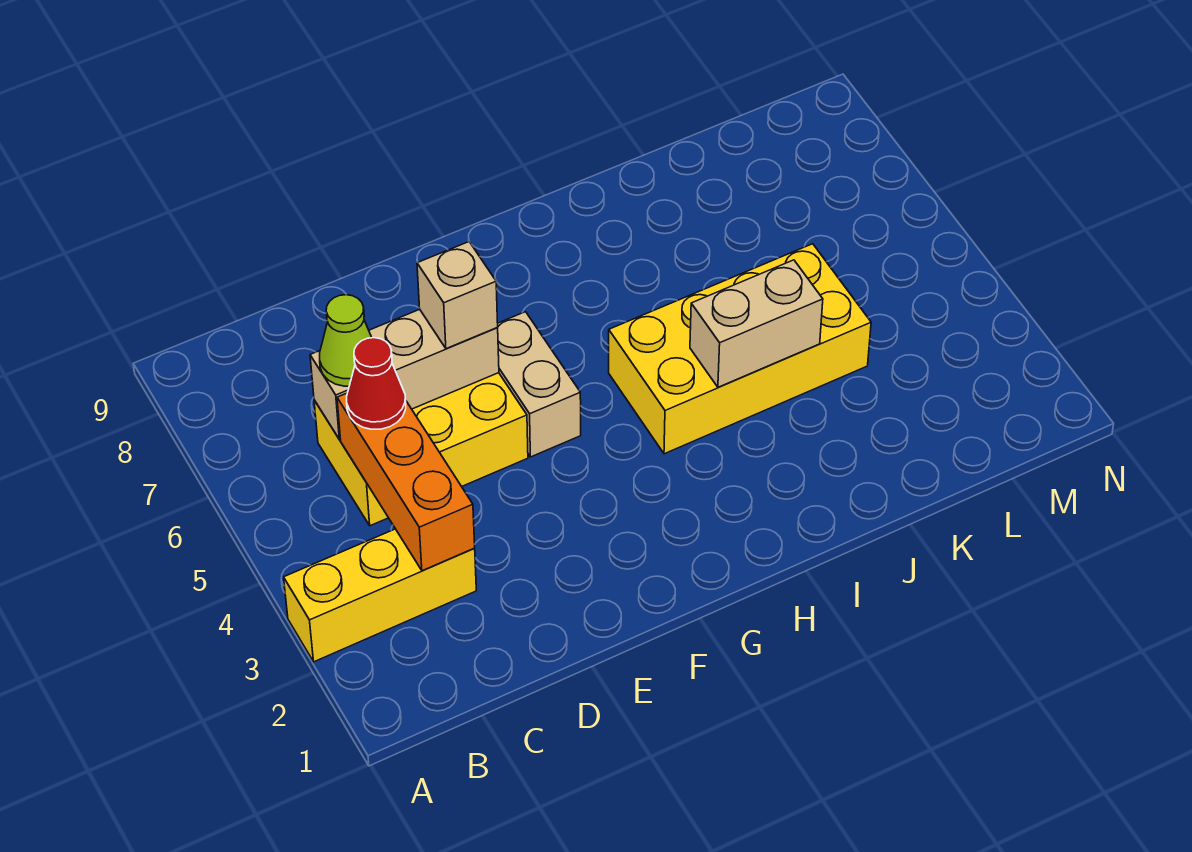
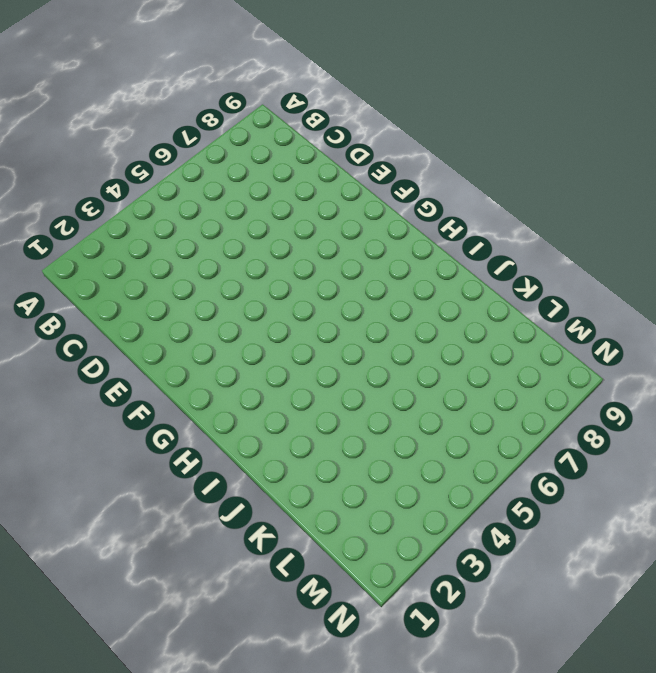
none -> yellow 1x3 brick [284,529,476,662]
none -> yellow 2x3 brick [314,373,528,526]

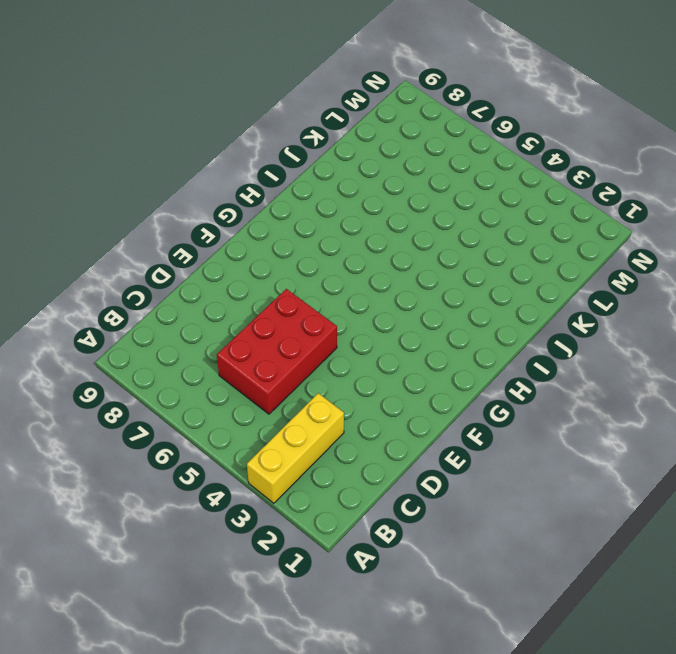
red 2x3 brick [217,289,337,414] -> yellow 2x3 brick [314,373,528,526]
none -> tan 1x2 brick [498,312,581,457]
none -> yellow 2x4 brick [609,244,871,454]

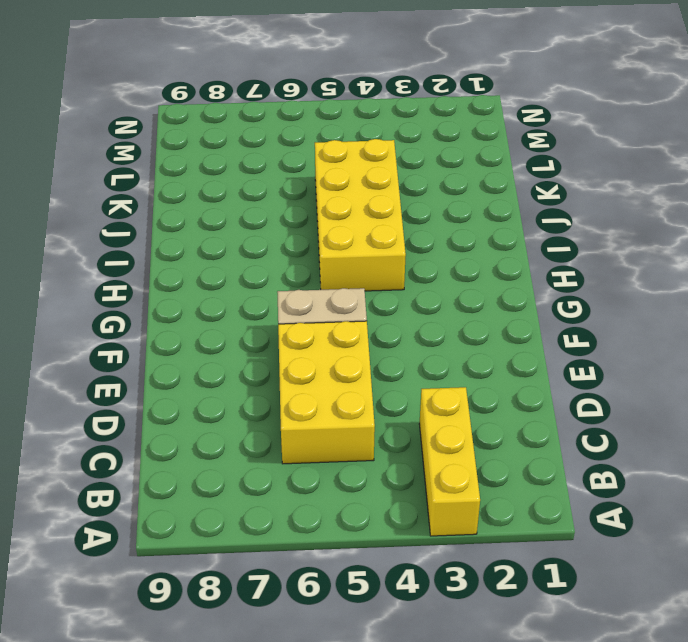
none -> orange 1x3 brick [337,393,475,571]
none -> tan 1x3 brick [310,309,499,439]

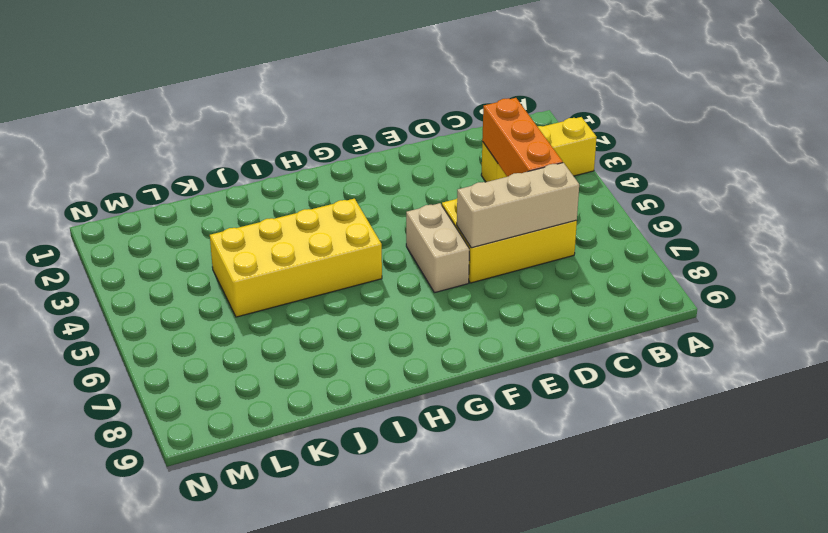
none -> tan 1x2 brick [690,260,823,387]
none -> red 1x1 cone [347,338,406,429]

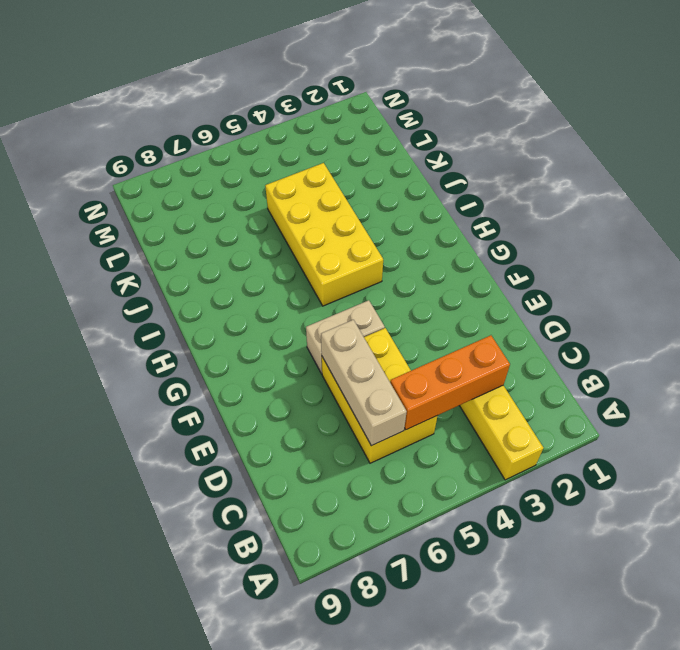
none -> tan 1x2 brick [690,260,823,387]
none -> red 1x1 cone [347,338,406,429]

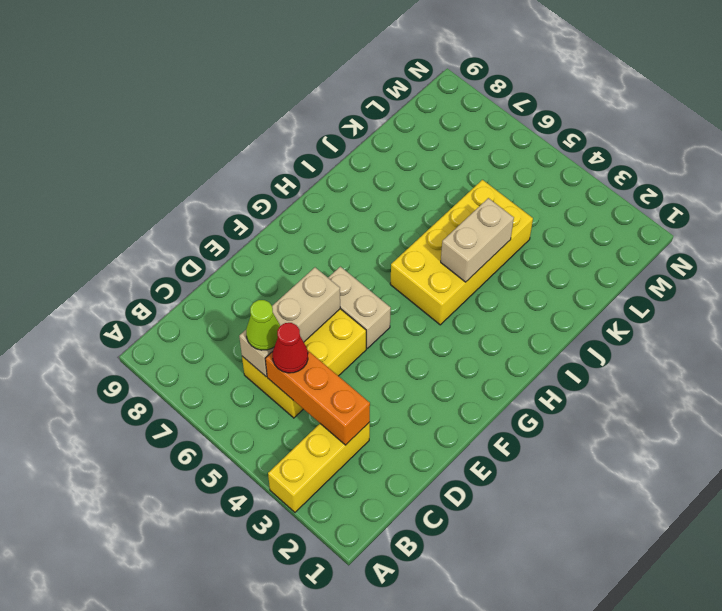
none -> tan 1x1 brick [417,242,498,349]

